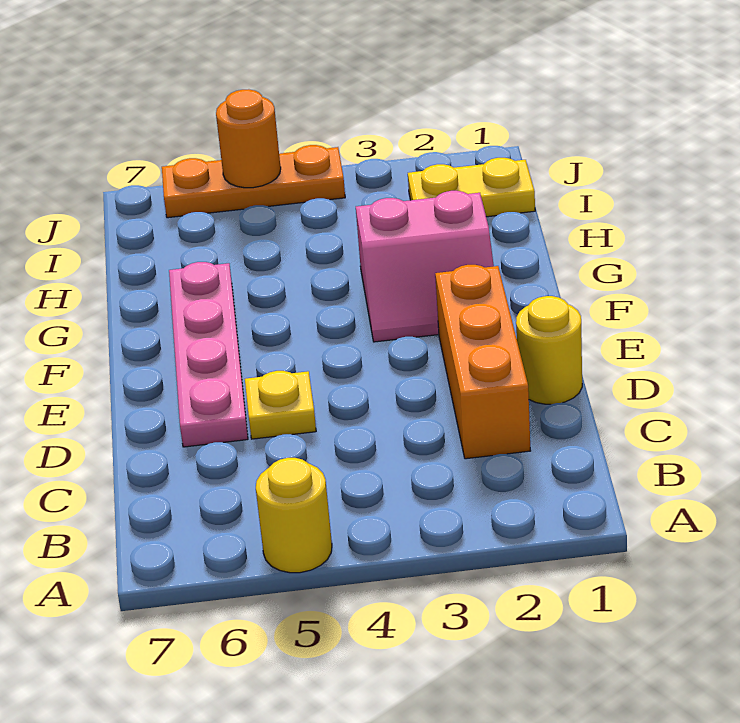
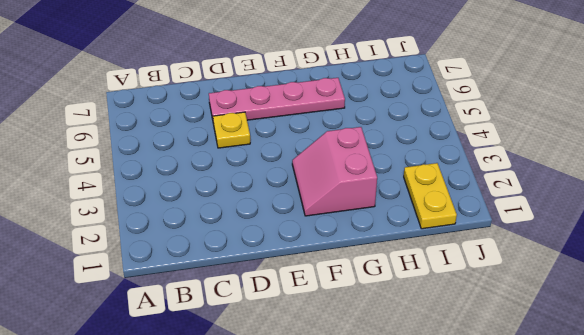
none -> yellow 1x1 round brick [256,458,332,573]
none -> orange 1x3 brick [435,265,531,459]

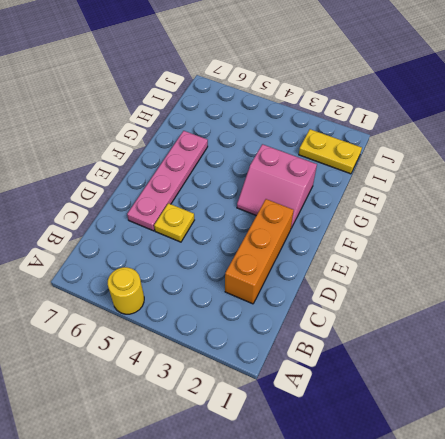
none -> yellow 1x1 round brick [516,296,582,404]
none -> orange 1x3 plate [162,145,345,218]

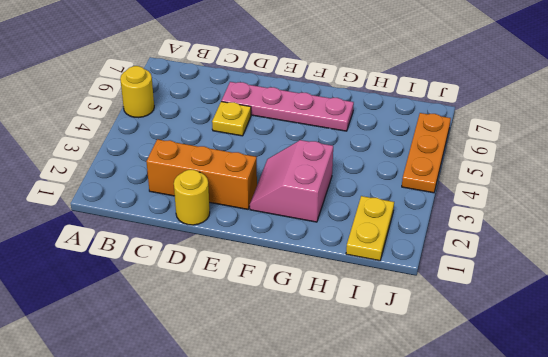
none -> orange 1x1 round brick [216,89,281,188]

